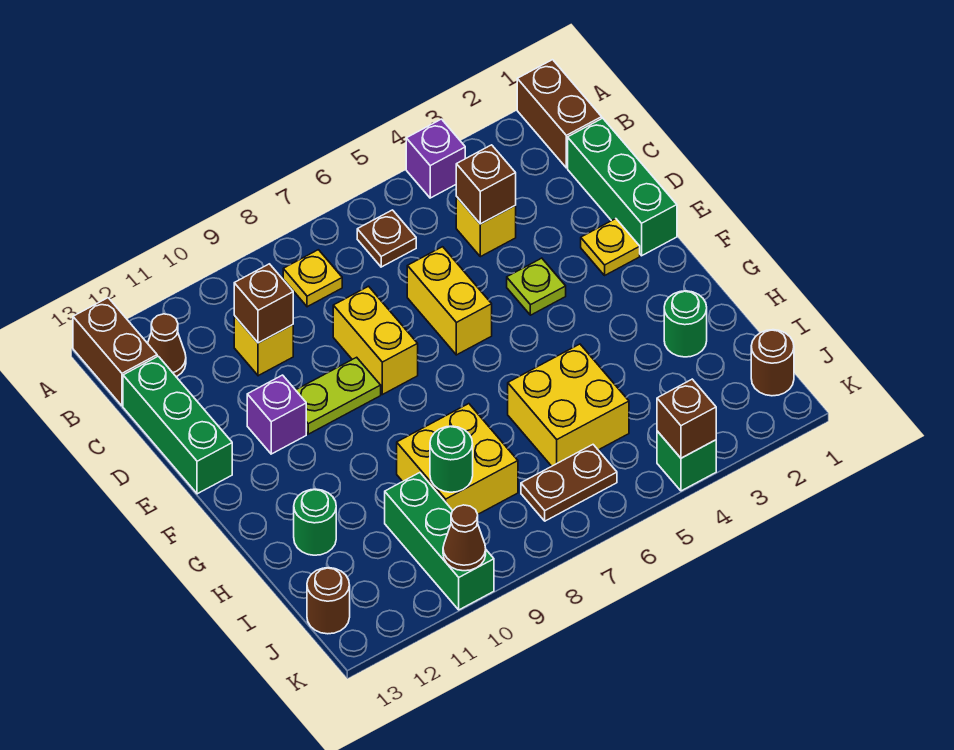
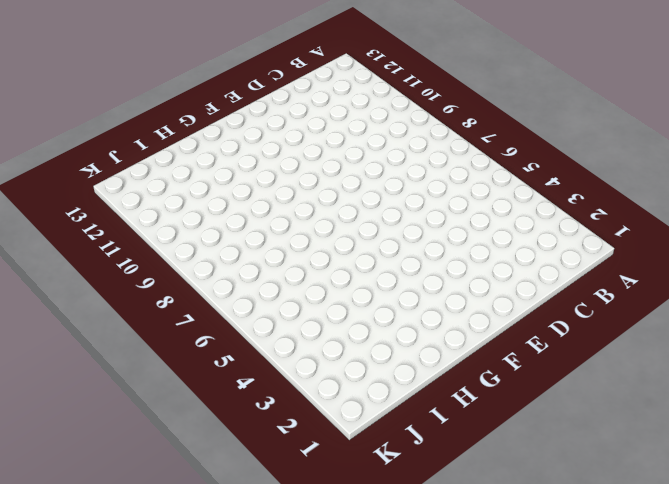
none -> brown 1x2 brick [517,60,602,168]
none -> purple 1x1 brick [406,119,465,198]
none -> brown 1x2 brick [73,298,157,406]
none -> brown 1x1 plate [357,210,416,267]

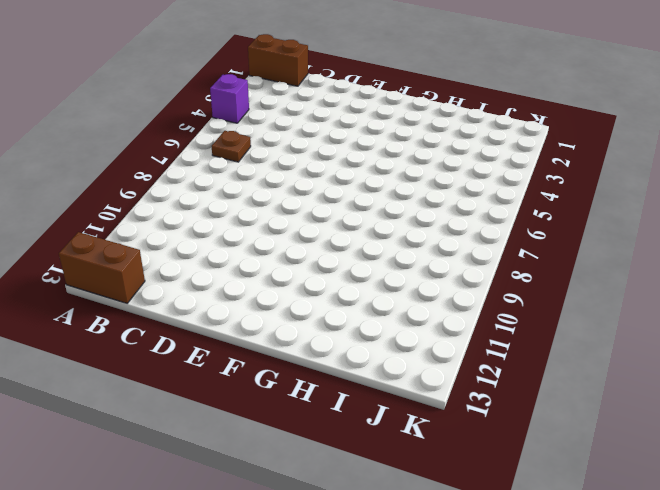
none -> yellow 1x1 plate [283,250,342,307]
none -> brown 1x1 cone [148,314,186,377]
none -> green 1x3 brick [568,118,677,256]
none -> yellow 1x1 brick [456,197,516,257]

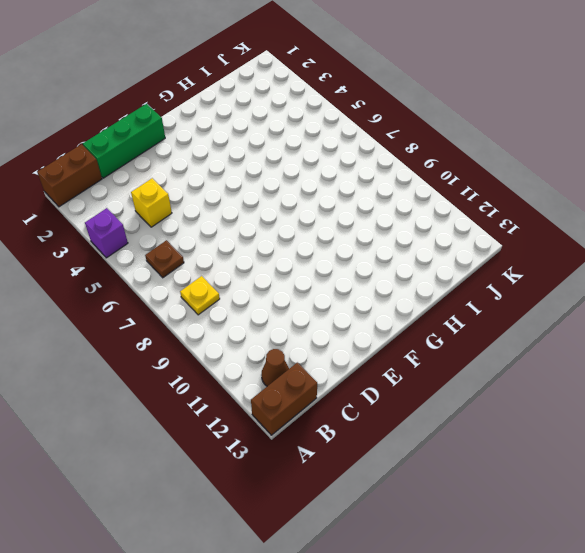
none -> yellow 1x1 brick [234,316,293,376]
none -> green 1x3 brick [123,356,232,494]
none -> yellow 1x2 brick [407,247,492,355]
none -> yellow 1x2 brick [333,286,418,395]

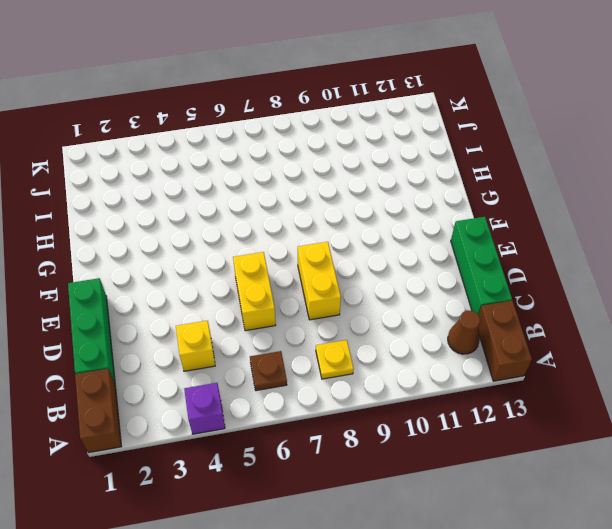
none -> yellow 1x1 brick [234,316,293,376]
none -> yellow 1x1 plate [581,219,640,275]
none -> lime 1x1 plate [507,258,566,315]
none -> lime 1x2 plate [296,357,381,434]

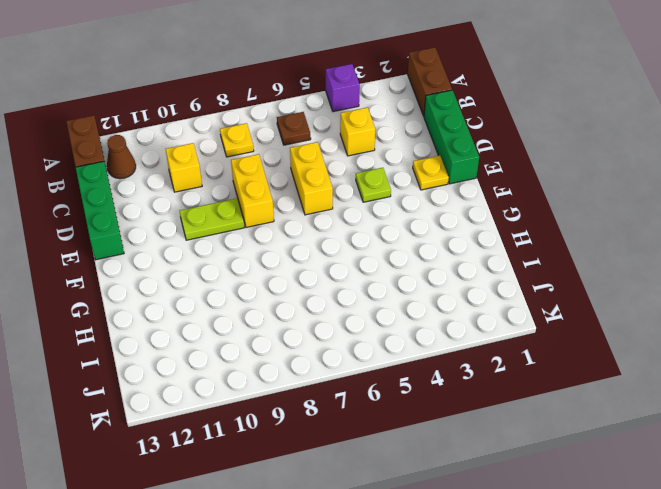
none -> purple 1x1 brick [247,375,306,454]
none -> green 1x1 round brick [664,291,707,357]
none -> yellow 2x2 brick [508,344,629,466]
none -> yellow 2x2 brick [397,404,518,514]

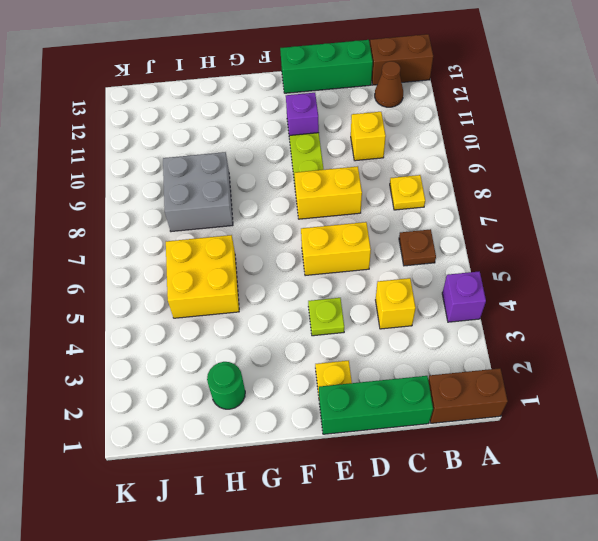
grey 2x2 brick [163,152,233,232] -> yellow 2x2 brick [397,404,518,514]
none -> green 1x1 round brick [294,489,336,555]
none -> green 1x3 brick [385,473,494,610]
none -> brown 1x1 round brick [751,330,794,396]
none -> brown 1x2 plate [521,445,617,521]

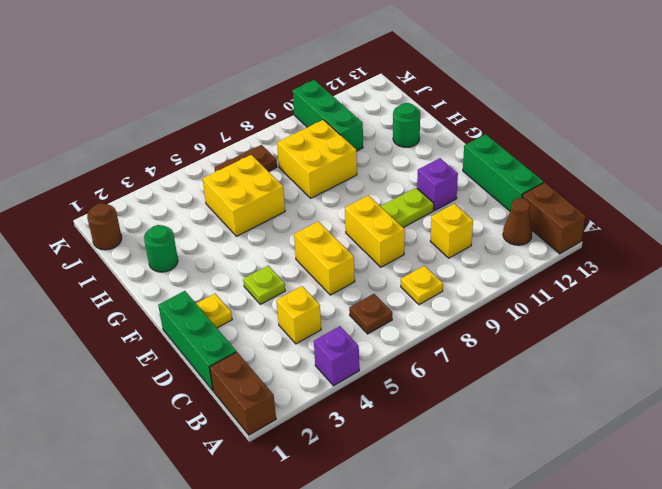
none -> brown 1x1 round brick [307,568,350,634]
none -> green 1x1 brick [657,431,716,491]
none -> brown 1x1 brick [456,145,516,224]
none -> brown 1x1 brick [234,264,293,343]

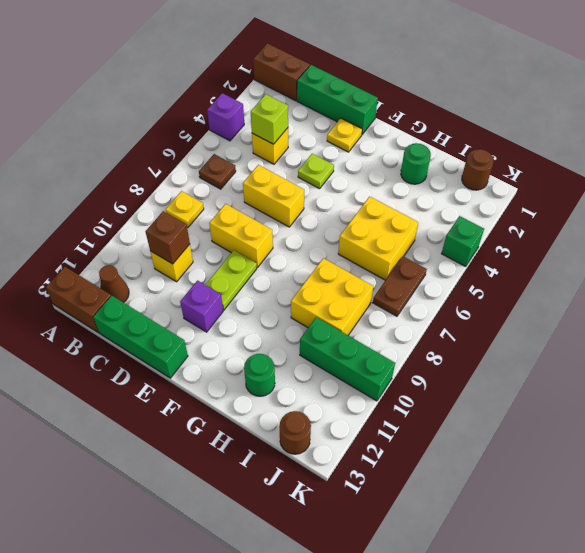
lime 1x1 brick [251,94,288,144] -> brown 1x1 brick [456,145,516,224]
none -> green 1x1 round brick [430,426,473,492]
none -> brown 1x1 brick [657,379,716,458]
none -> brown 1x1 cone [443,505,486,571]

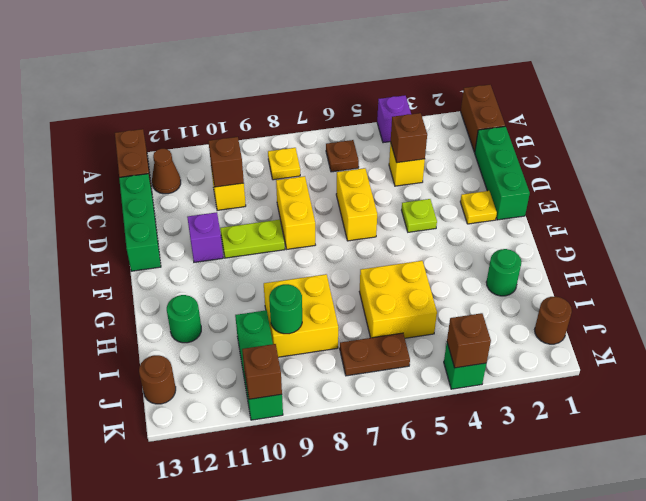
brown 1x1 brick [242,344,282,399] -> brown 1x1 cone [443,505,486,571]

